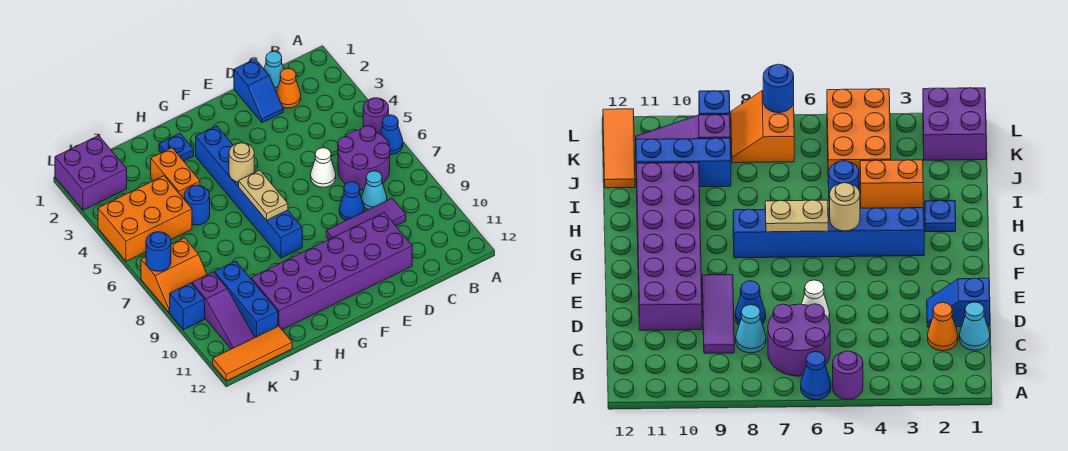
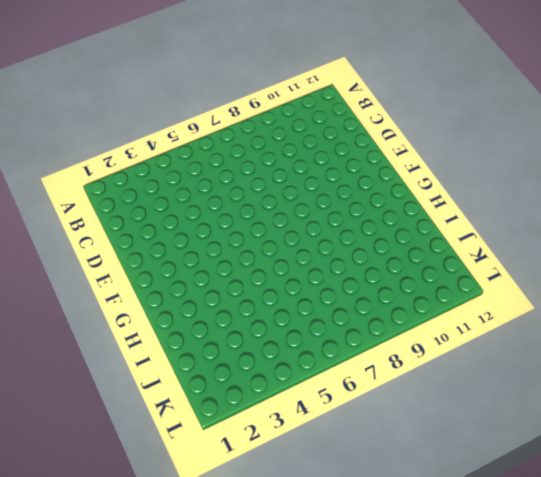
none -> purple 1x1 round brick [363,98,389,134]
none -> blue 1x1 cone [380,115,403,155]
none -> purple 2x2 round brick [338,126,390,190]

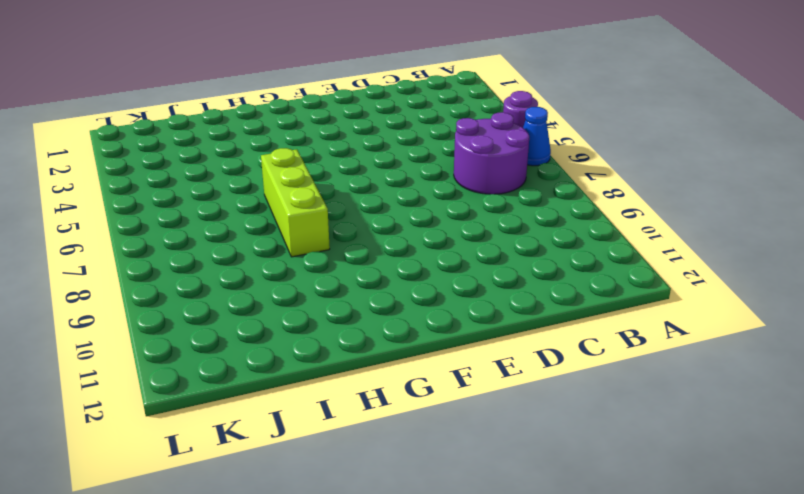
lime 1x3 brick [261,148,330,257] -> none
none -> cyan 1x1 cone [264,51,284,91]
none -> orange 1x1 cone [276,68,301,108]
none -> cyan 1x1 cone [362,171,387,210]

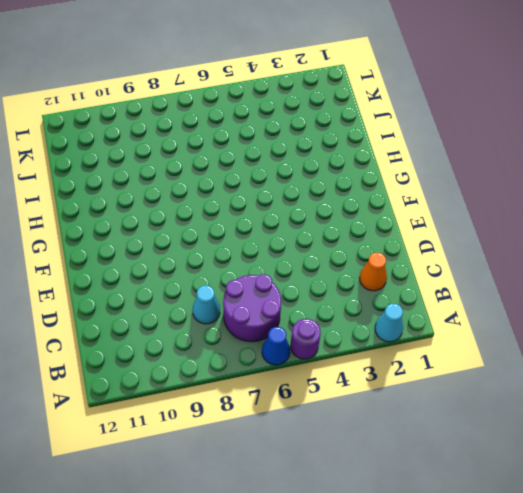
cyan 1x1 cone [375,304,403,342] -> cyan 1x1 cone moved to [264,51,284,91]
none -> purple 1x3 tile [326,198,406,240]
none -> blue 1x2 slope [234,59,283,123]
none -> white 1x1 cone [311,148,336,187]

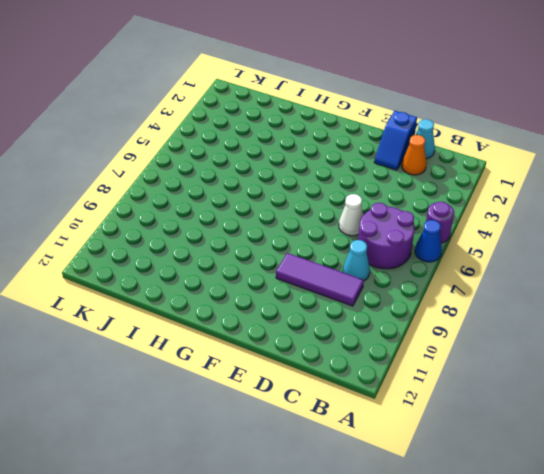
none -> blue 1x1 cone [339,182,364,221]
none -> purple 2x6 brick [251,213,412,330]
none -> blue 1x6 brick [196,126,302,258]

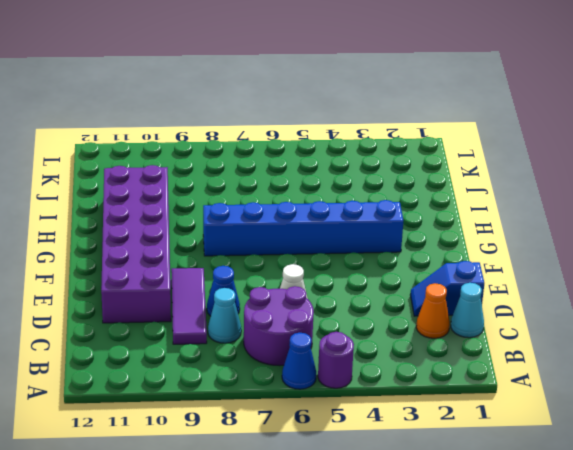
none -> blue 1x1 plate [159,134,194,161]
none -> orange 1x2 brick [151,148,200,199]
none -> blue 1x1 round brick [184,185,210,225]

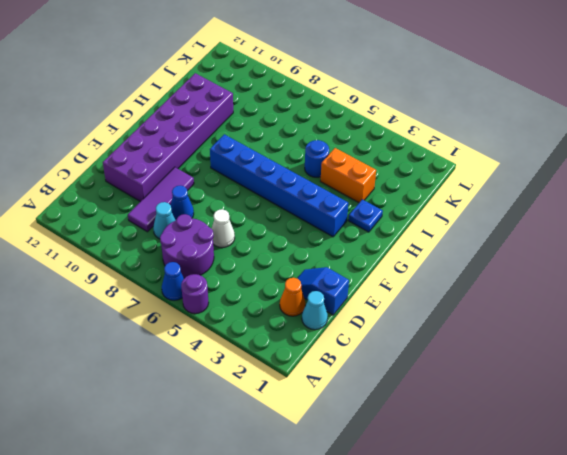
none -> orange 2x3 brick [98,176,192,261]
none -> blue 1x3 brick [214,261,278,337]
none -> orange 1x3 tile [213,326,292,381]

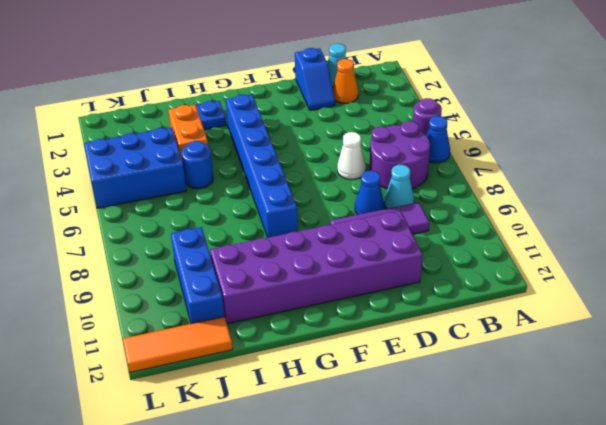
blue 2x3 brick [84,127,186,208] -> orange 2x3 brick [98,176,192,261]
none -> purple 2x2 brick [55,135,127,210]
none -> orange 2x2 slope [141,238,207,313]
none -> purple 1x3 slope [192,272,255,349]

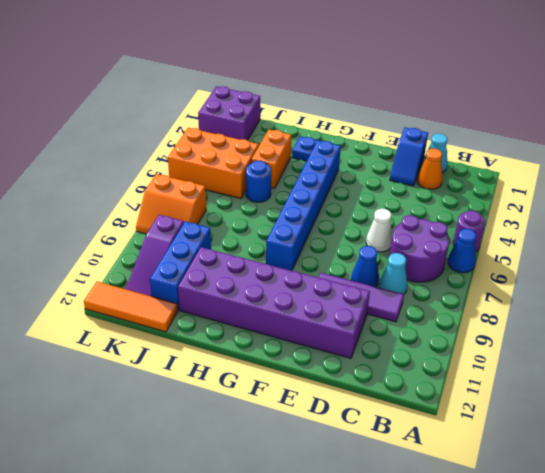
none -> blue 1x1 brick [170,283,205,330]
none -> tan 1x1 round brick [229,143,254,182]
none -> tan 1x2 plate [239,170,288,220]

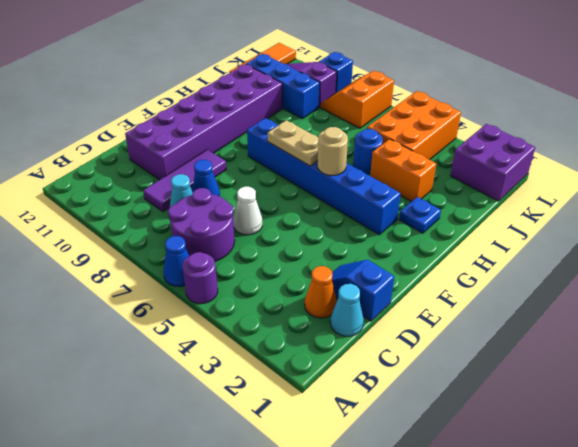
none -> blue 1x1 round brick [146,232,171,271]

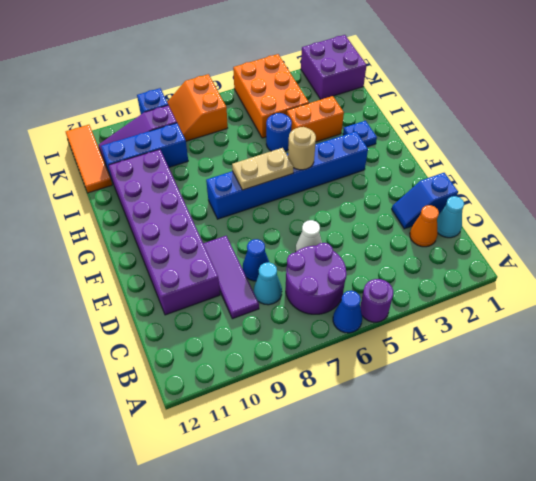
none -> blue 1x1 round brick [146,232,171,271]

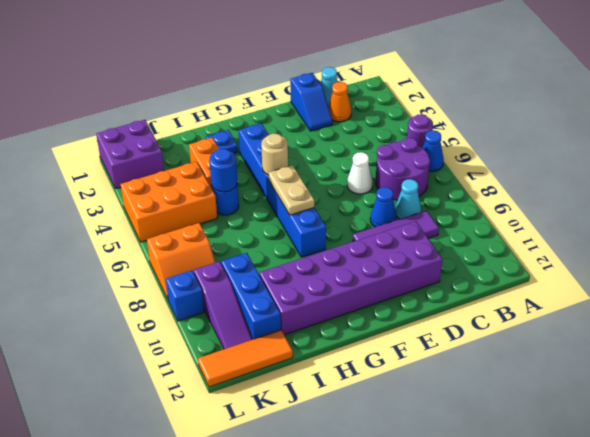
blue 1x1 round brick [209,149,238,192] -> blue 1x1 round brick moved to [146,232,171,271]

